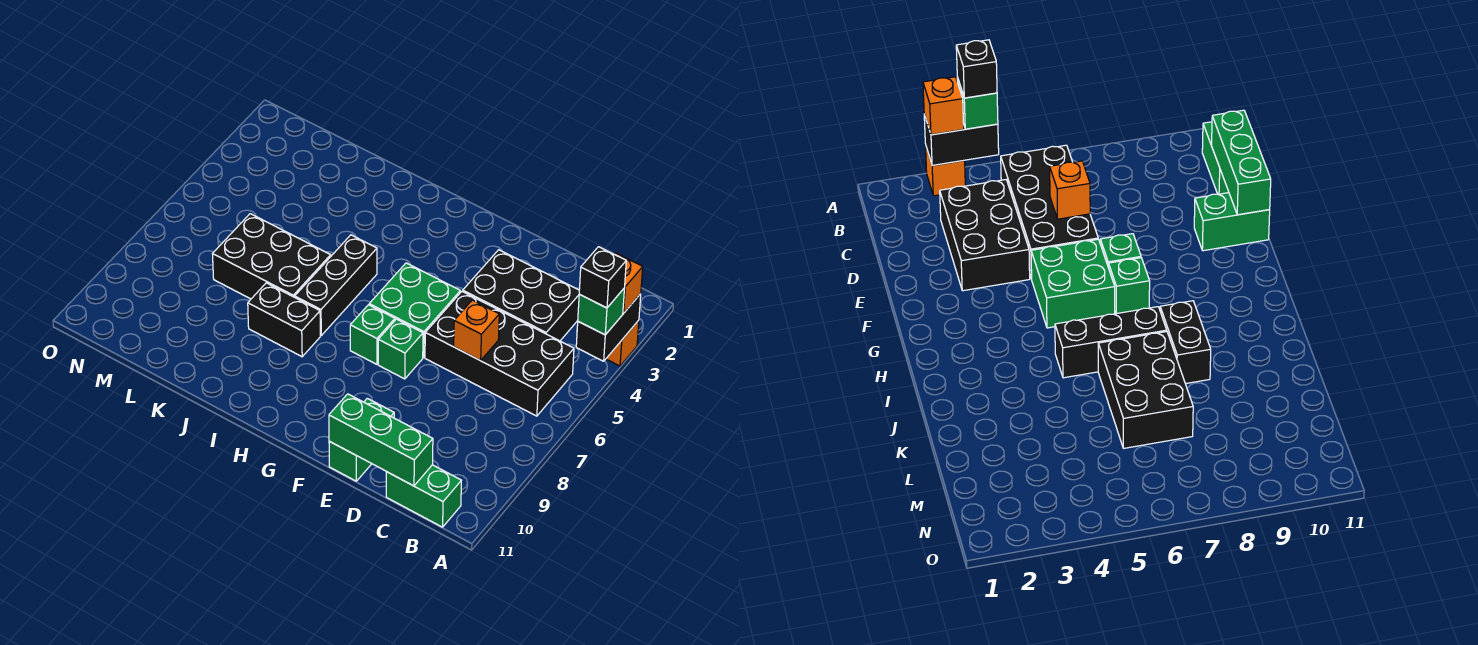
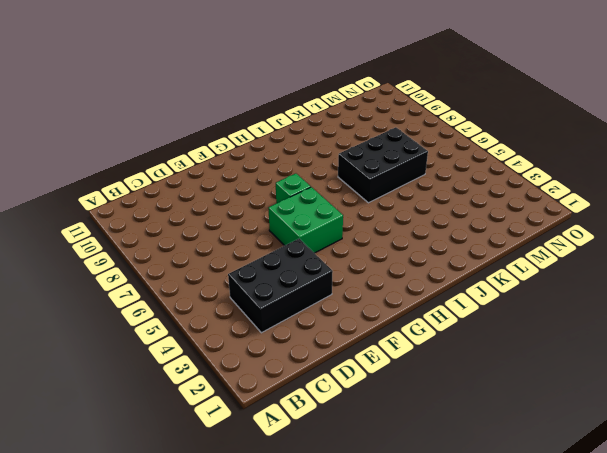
none -> orange 1x1 brick [606,320,639,366]
none -> black 2x4 brick [425,291,574,416]
none -> green 1x2 brick [386,465,461,527]

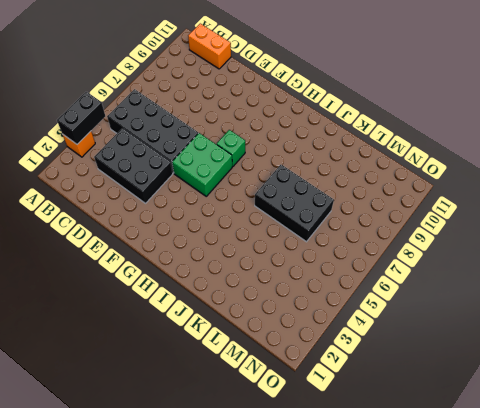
orange 1x2 brick [188,24,231,69] -> green 1x2 brick [386,465,461,527]
none -> green 1x2 brick [329,398,394,481]
none -> green 1x1 brick [378,319,423,379]
none -> black 1x3 brick [295,235,377,335]

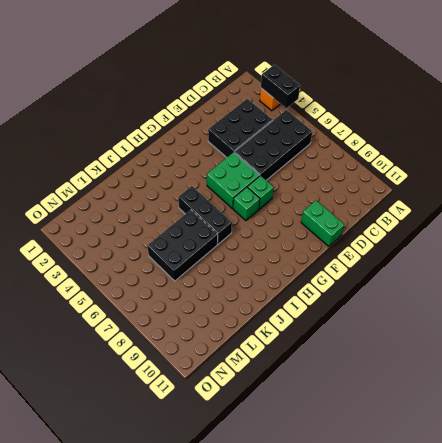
none -> green 1x2 brick [386,465,461,527]
none -> black 1x2 brick [248,283,320,357]
none -> green 1x3 brick [329,394,433,486]

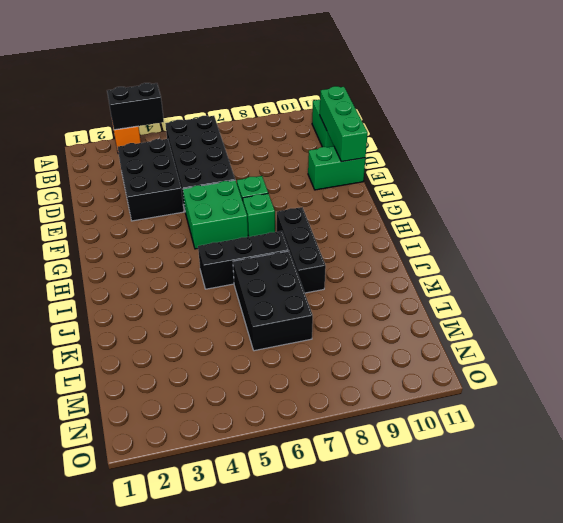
black 1x3 brick [277,207,326,293] -> black 1x2 brick [248,283,320,357]
none -> orange 1x1 brick [454,300,499,361]
none -> orange 1x1 brick [614,253,643,313]
none -> green 1x1 brick [578,289,624,335]

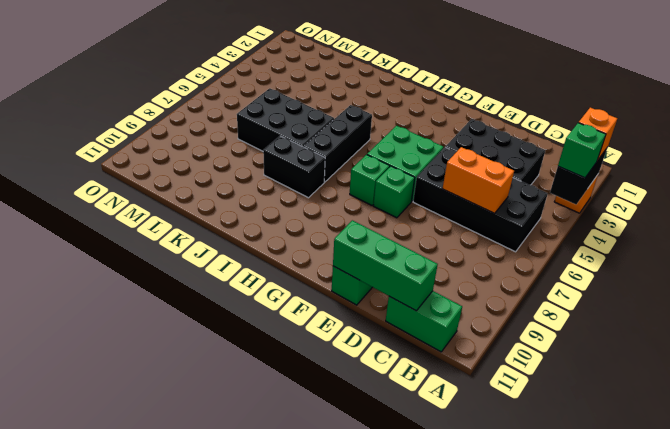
orange 1x2 brick [443,147,514,213] -> orange 1x1 brick [454,300,499,361]
none -> black 1x1 brick [579,247,626,308]

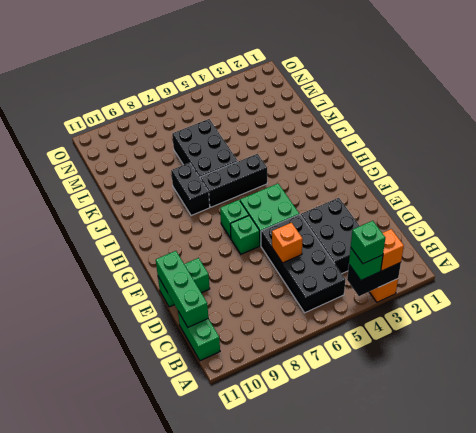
green 1x1 brick [351,221,385,264] -> black 1x1 brick [579,247,626,308]

